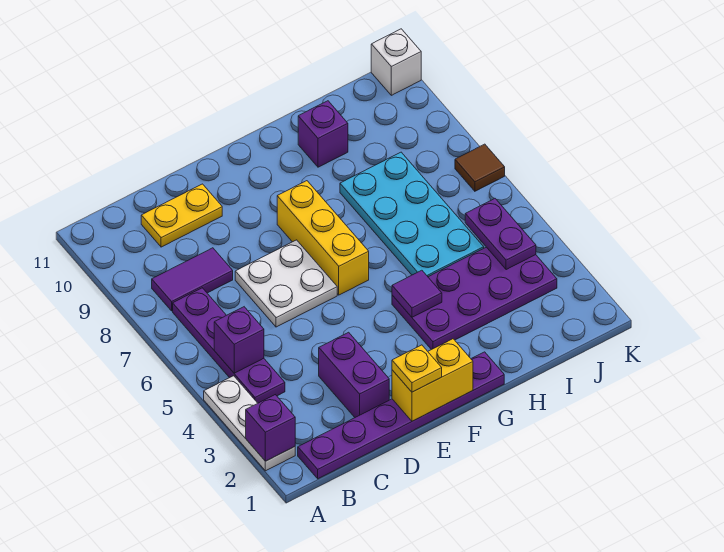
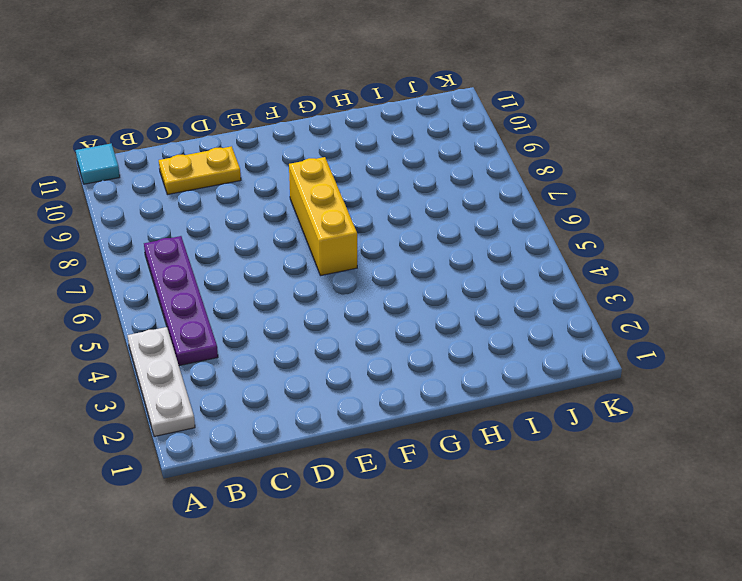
cyan 1x1 tile [76,144,120,184] -> none
none -> purple 1x6 plate [298,352,504,479]
none -> purple 1x2 tile [152,248,233,311]
none -> purple 1x2 brick [319,332,389,417]

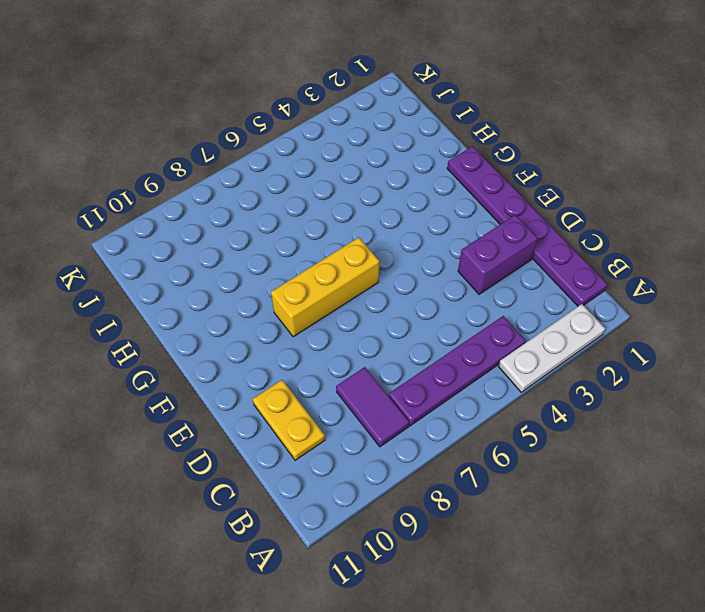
none -> white 2x2 plate [235,240,337,327]
none -> purple 2x4 plate [392,247,557,350]
none -> cyan 2x4 plate [340,152,484,277]

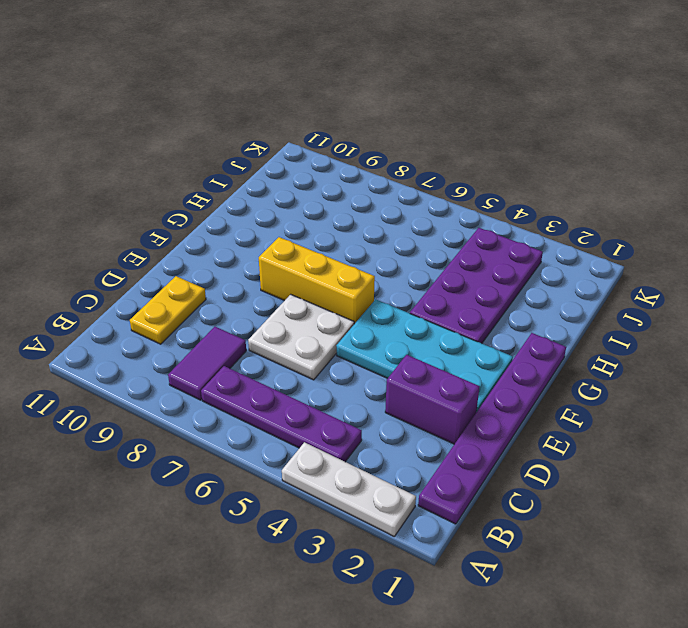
cyan 2x4 plate [336,299,513,412] -> cyan 2x4 plate moved to [340,152,484,277]
none -> purple 1x1 brick [298,101,348,167]
none -> brown 1x1 tile [455,144,505,191]
none -> white 1x1 brick [371,29,421,95]

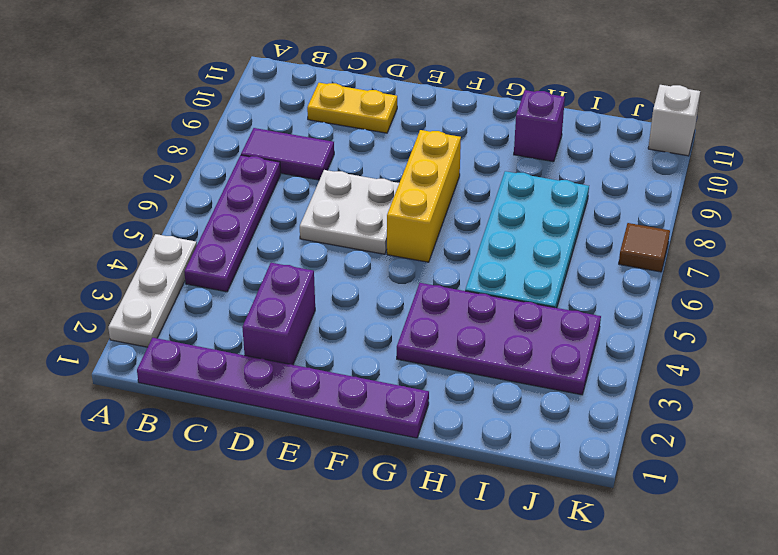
none -> purple 1x1 brick [246,395,295,461]
none -> purple 1x1 brick [214,307,264,373]
none -> yellow 1x2 brick [392,339,473,421]

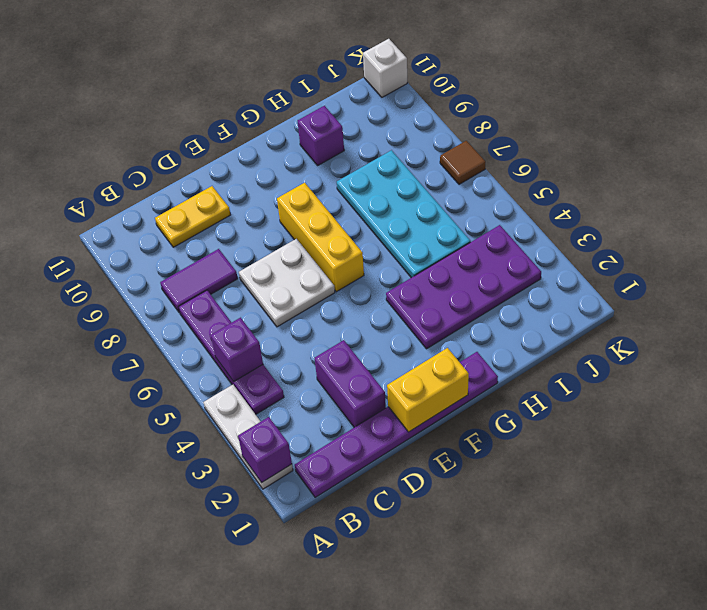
none -> purple 1x1 tile [392,270,442,317]
none -> purple 1x2 plate [465,199,536,270]
none -> yellow 1x1 plate [392,345,442,392]

